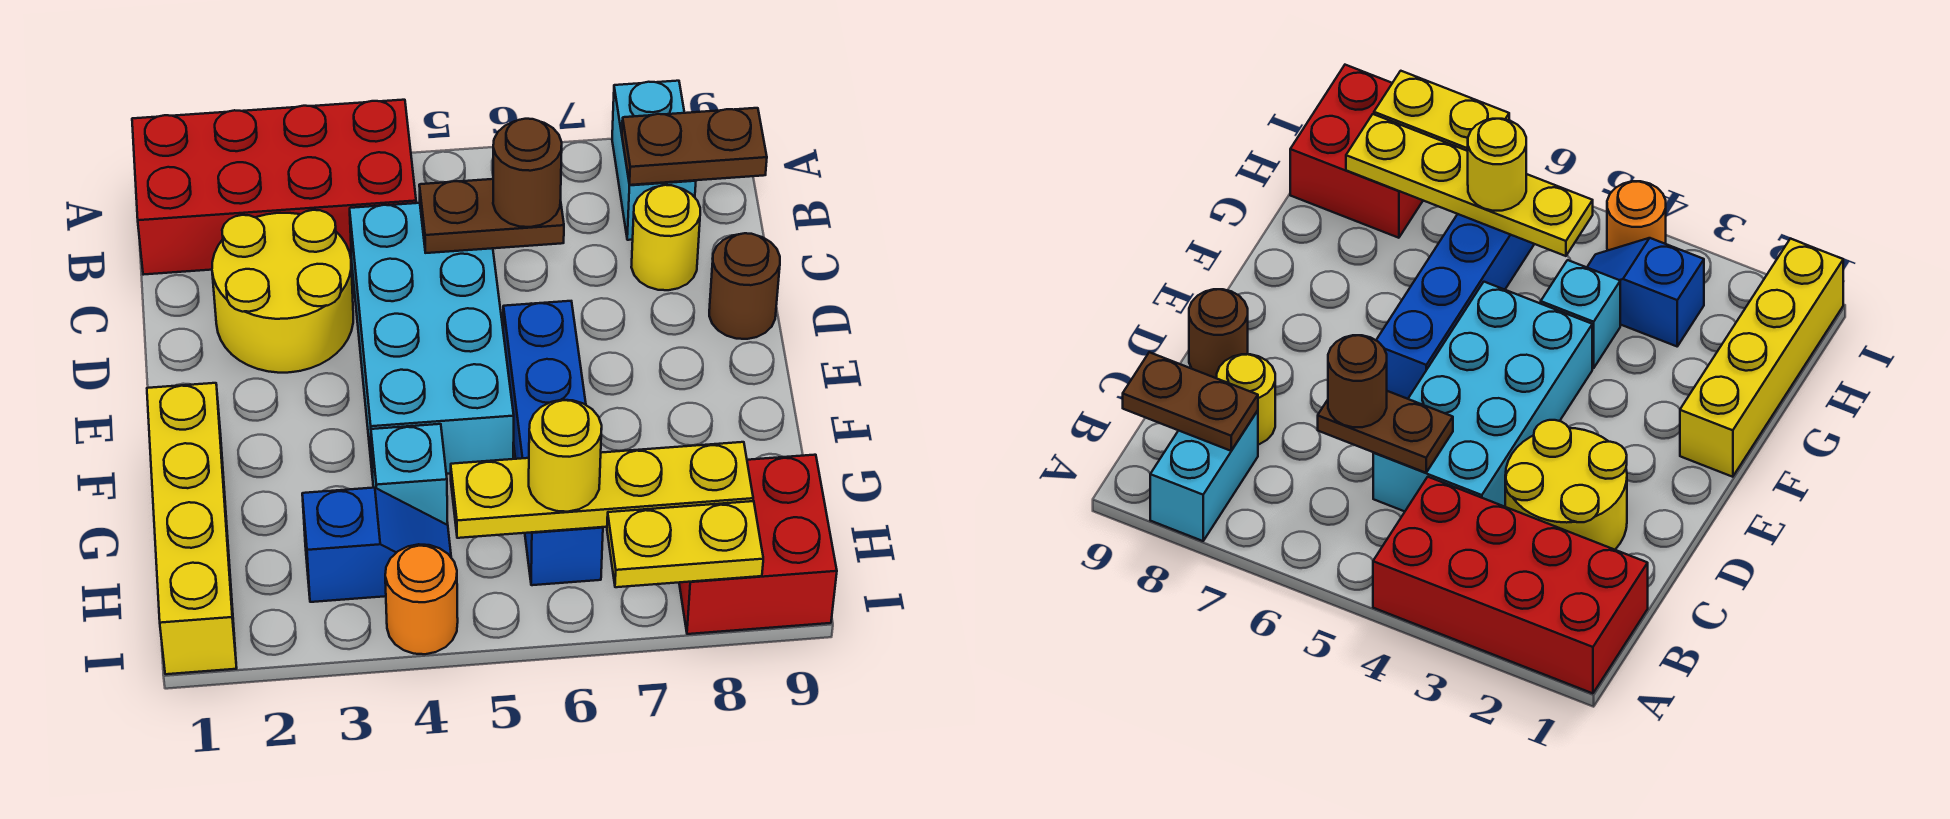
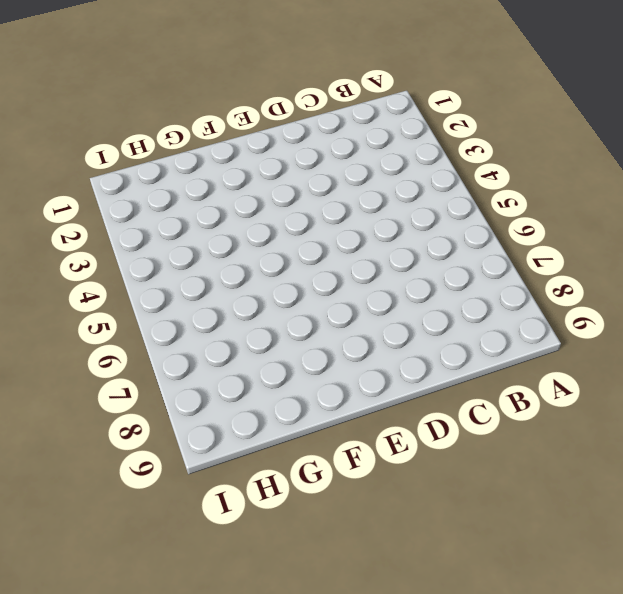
none -> red 2x4 brick [132,100,416,275]
none -> cyan 1x2 brick [612,81,696,240]
none -> yellow 2x2 round brick [212,210,353,373]

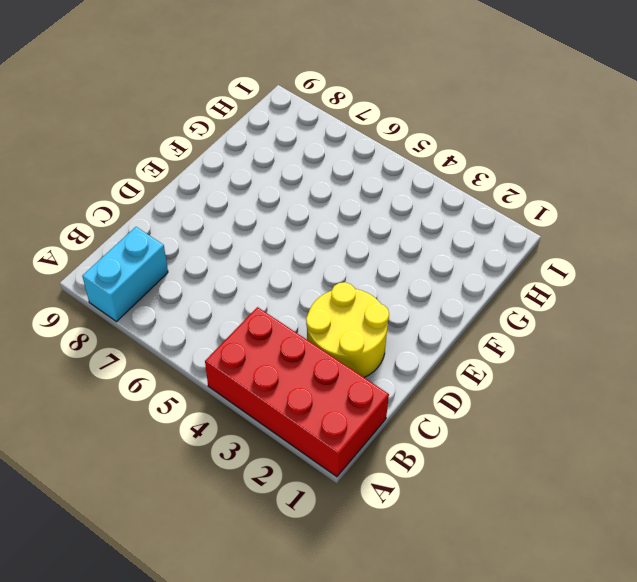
none -> cyan 2x4 brick [350,203,514,478]
none -> yellow 1x1 round brick [631,185,700,290]
none -> brown 1x1 round brick [709,233,780,339]

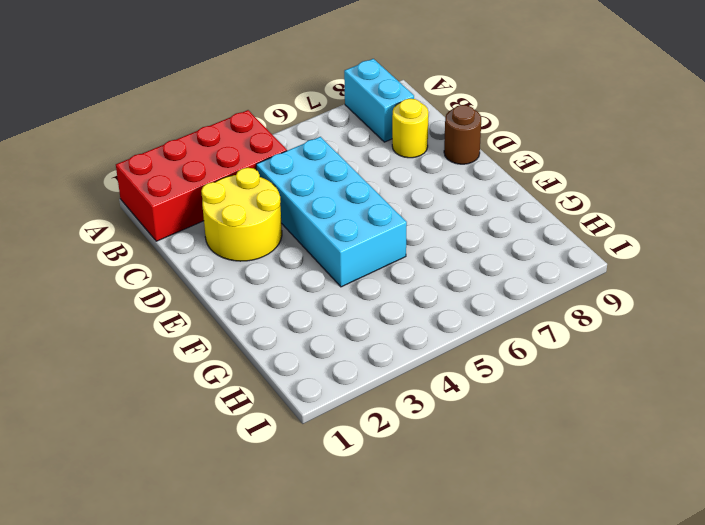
none -> blue 1x4 brick [503,301,603,585]
none -> yellow 1x4 brick [147,383,237,674]
none -> cyan 1x1 brick [371,424,448,525]

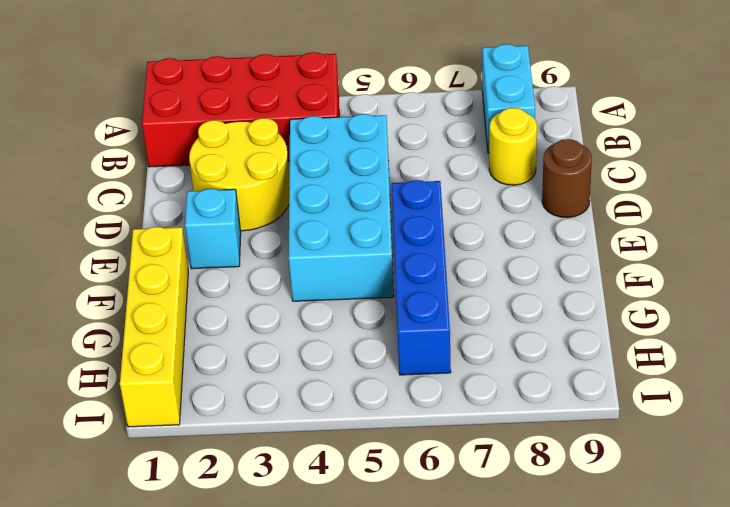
cyan 1x1 brick [185,189,241,269] -> cyan 1x1 brick moved to [371,424,448,525]
none -> blue 1x2 slope [302,488,451,602]
none -> red 2x2 brick [679,455,837,634]
none -> orange 1x1 round brick [385,544,458,654]

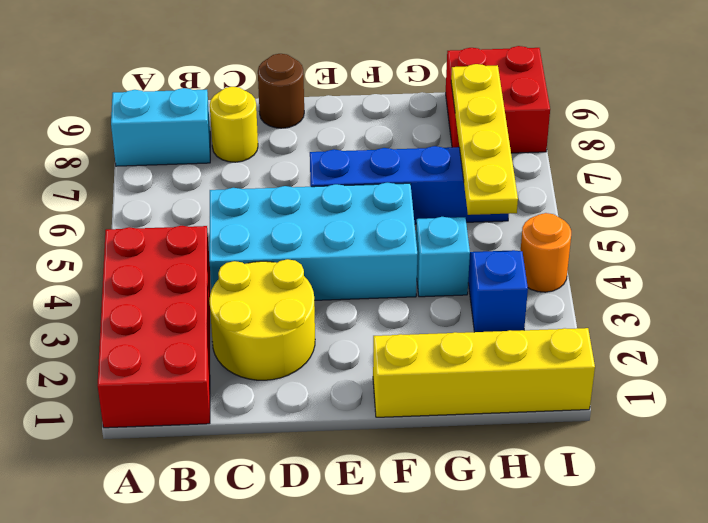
none -> brown 1x2 plate [622,108,767,185]
none -> brown 1x2 plate [419,179,564,253]
none -> yellow 1x2 plate [607,501,763,587]

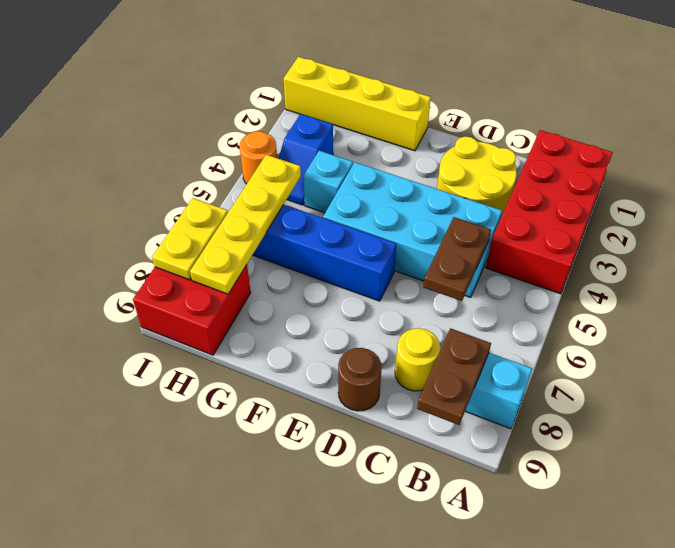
none -> brown 1x1 round brick [493,119,562,227]
none -> yellow 1x1 round brick [529,400,602,512]

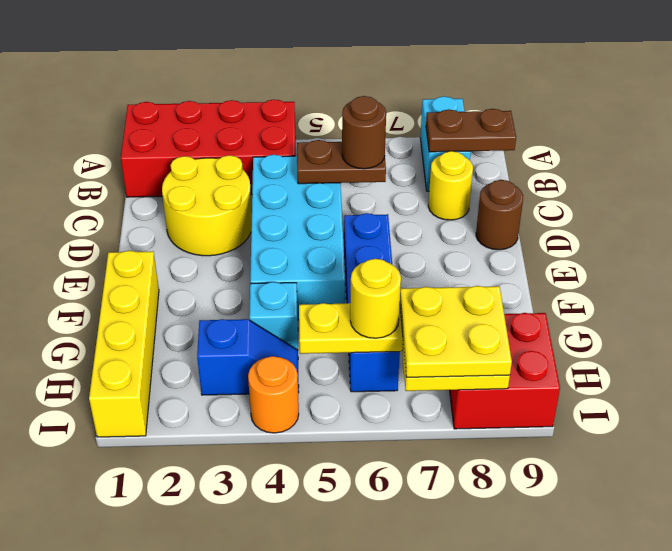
yellow 2x2 plate [400,286,512,377] -> none

